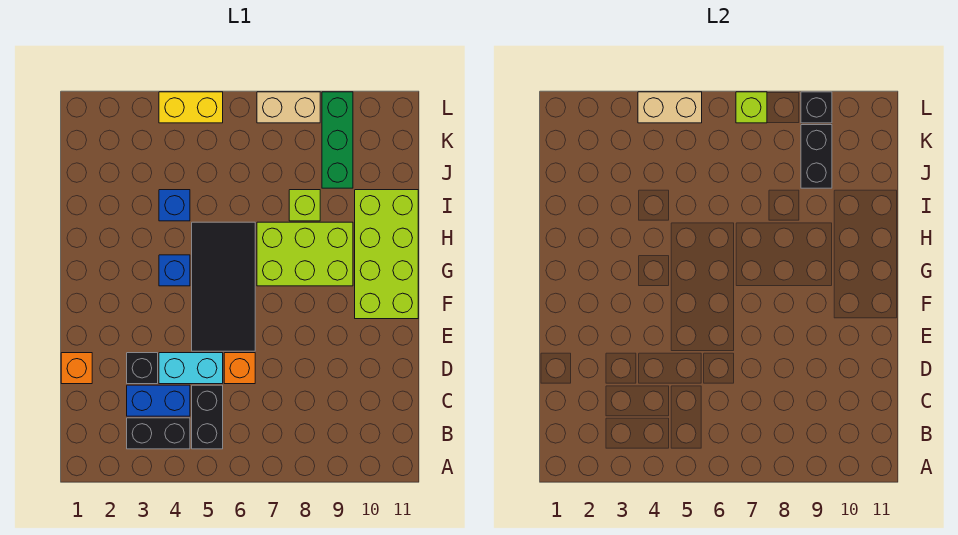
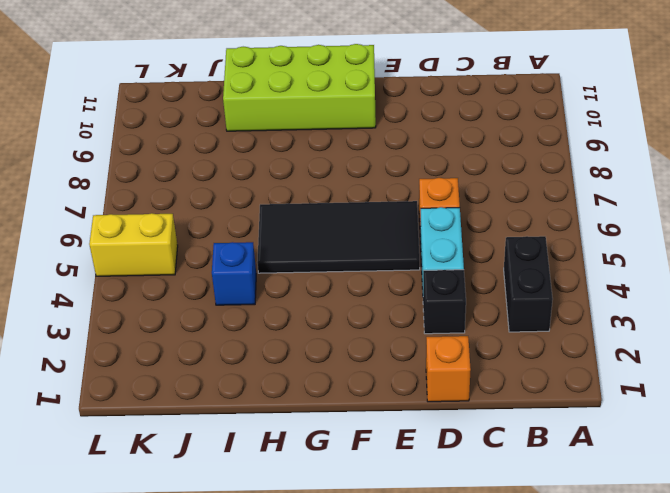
yellow 1x2 brick [89,213,178,276] -> yellow 1x2 brick turned to [159,92,223,123]
none -> black 1x2 brick [192,385,223,449]
none -> blue 1x2 brick [127,385,190,416]
none -> blue 1x1 brick [159,255,190,286]

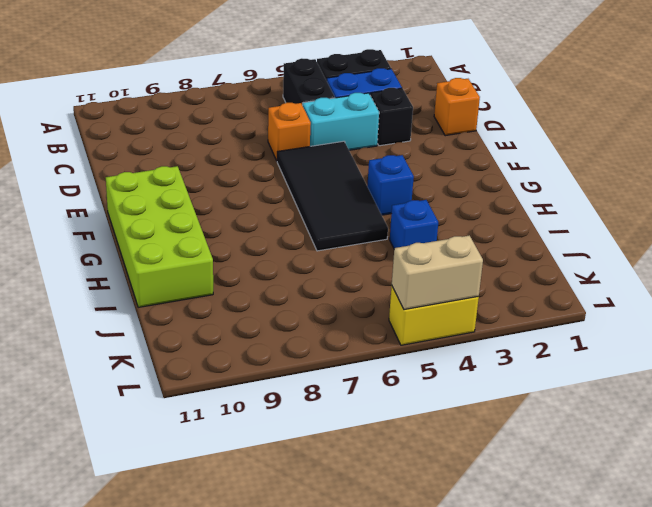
none -> lime 2x3 brick [257,222,353,286]
none -> lime 1x1 brick [289,190,320,221]
none -> green 1x3 brick [322,92,353,188]

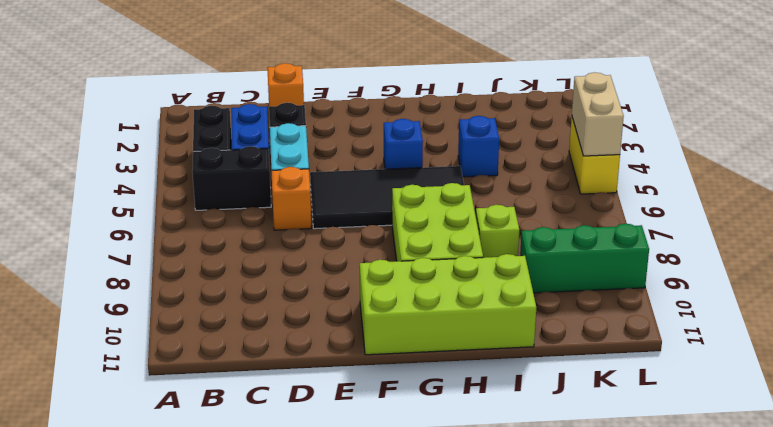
none -> tan 1x2 brick [257,92,320,123]
none -> black 1x2 brick [801,125,832,188]
none -> lime 1x1 brick [736,92,767,123]

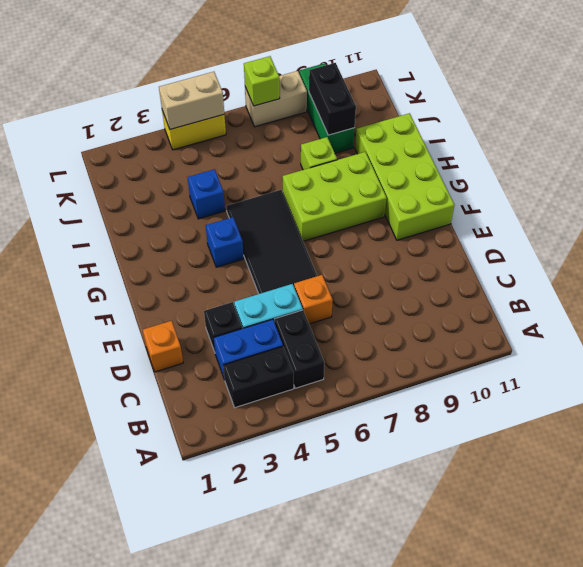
none -> black 1x1 brick [801,92,832,123]

